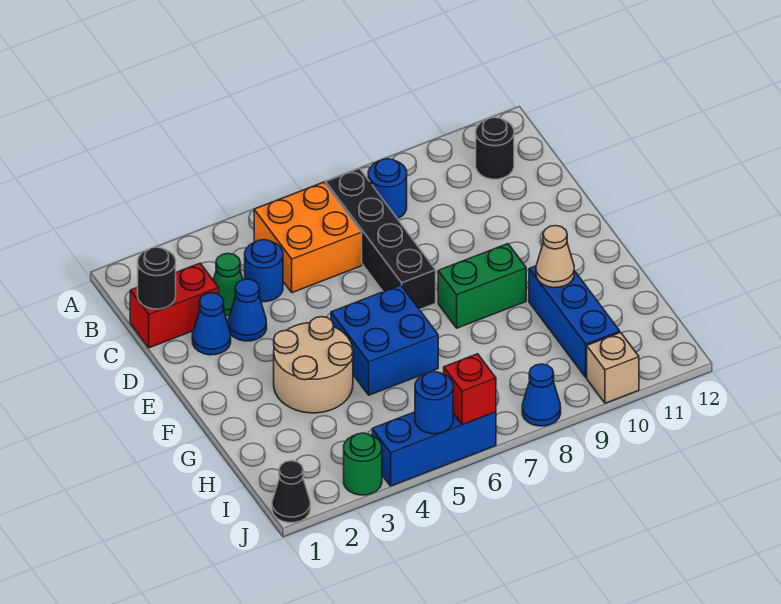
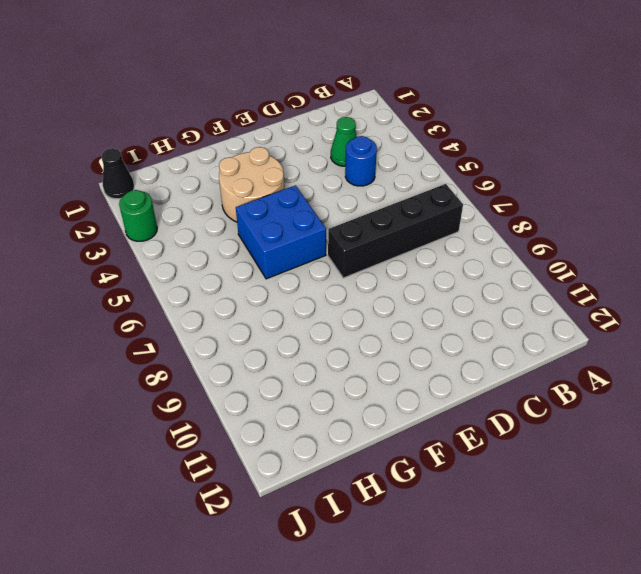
none -> orange 2x2 brick [254,182,362,293]
none -> blue 1x1 round brick [368,159,407,219]
none -> black 1x1 round brick [476,117,514,179]

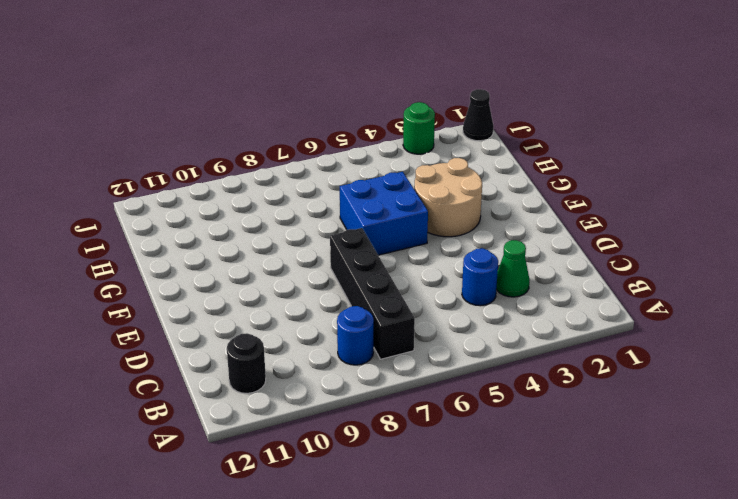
none -> orange 2x2 brick [254,182,362,293]
none -> red 1x2 brick [130,263,219,348]
none -> blue 1x1 cone [192,293,231,355]

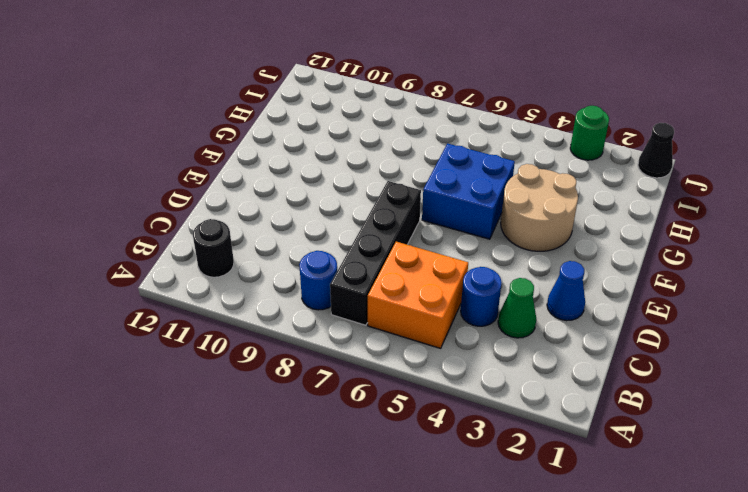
none -> red 1x2 brick [130,263,219,348]
none -> blue 1x1 cone [228,279,267,341]
none -> green 1x2 brick [438,244,526,328]

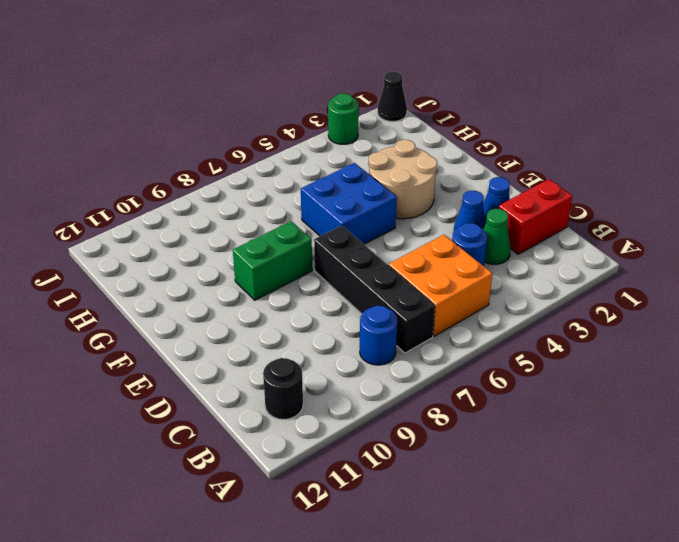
none -> blue 1x3 brick [529,266,620,378]
none -> blue 1x3 brick [372,412,496,486]
none -> blue 1x1 cone [522,364,561,426]

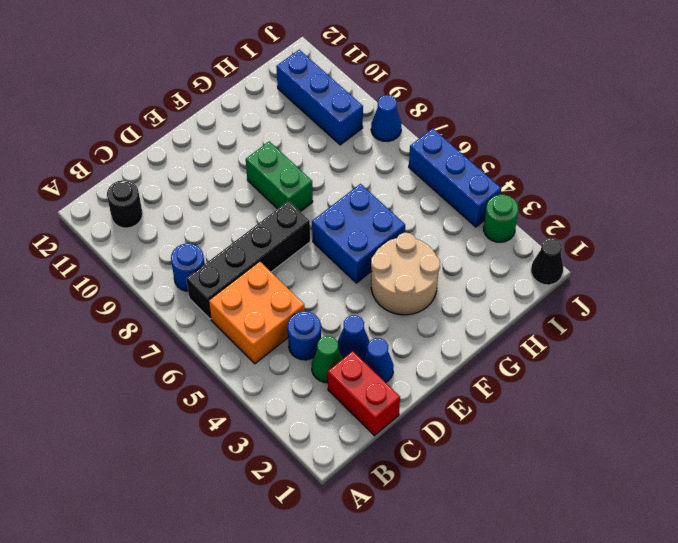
blue 1x3 brick [276,50,363,145] -> blue 1x3 brick turned to [529,266,620,378]
none -> tan 1x1 brick [587,332,639,403]
none -> black 1x1 round brick [138,247,176,309]
none -> tan 1x1 cone [536,226,574,288]

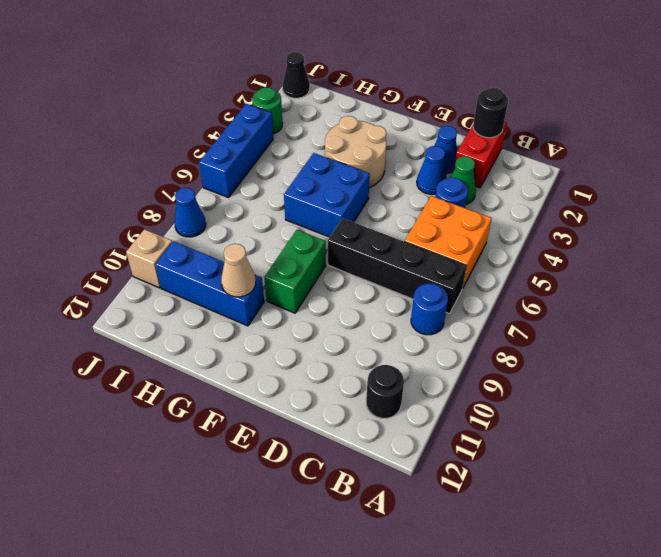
none -> blue 1x1 round brick [415,372,453,434]
none -> red 1x1 brick [444,354,496,425]

